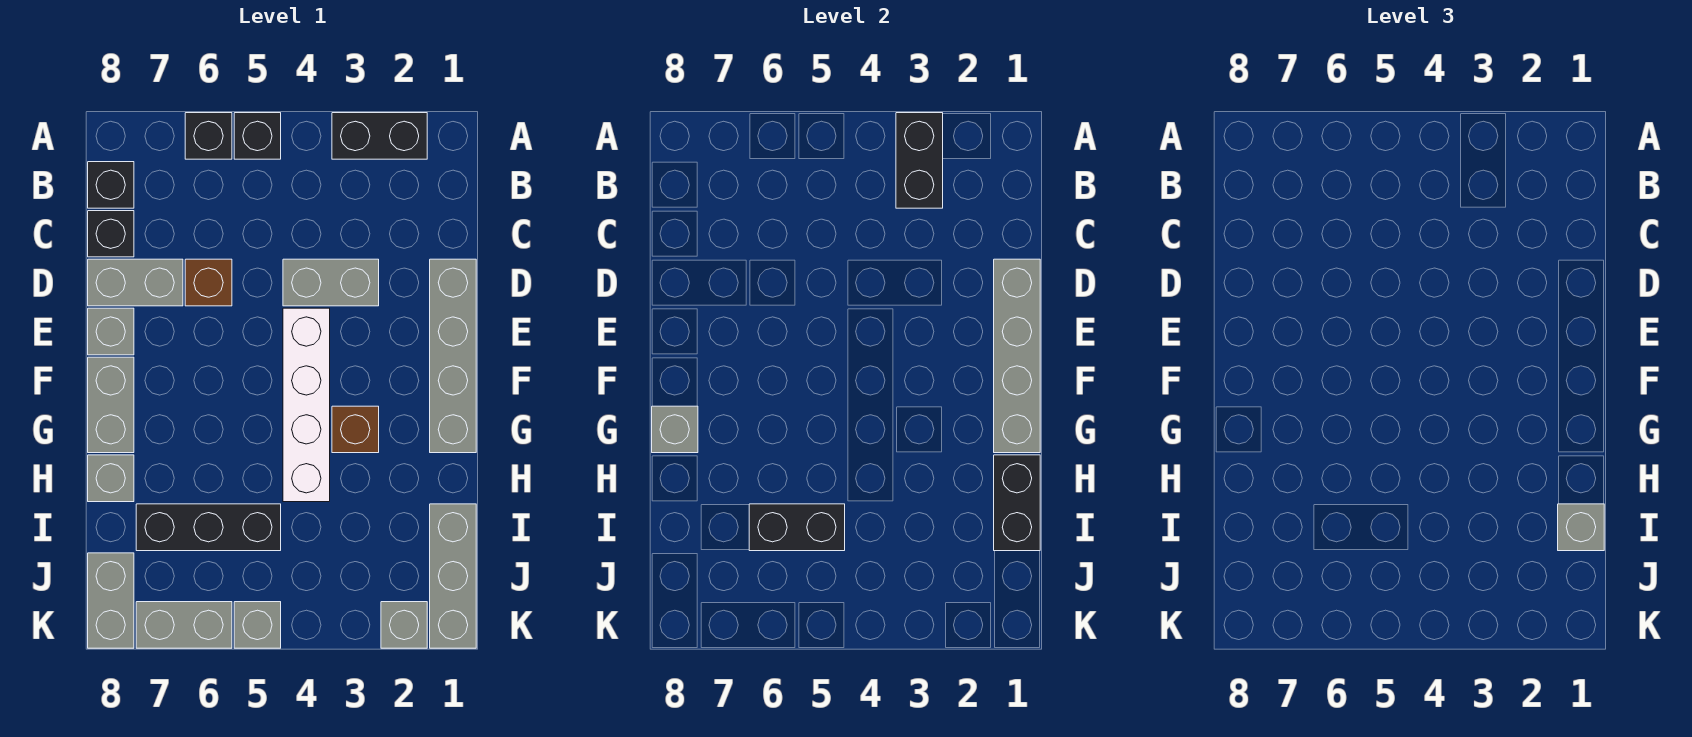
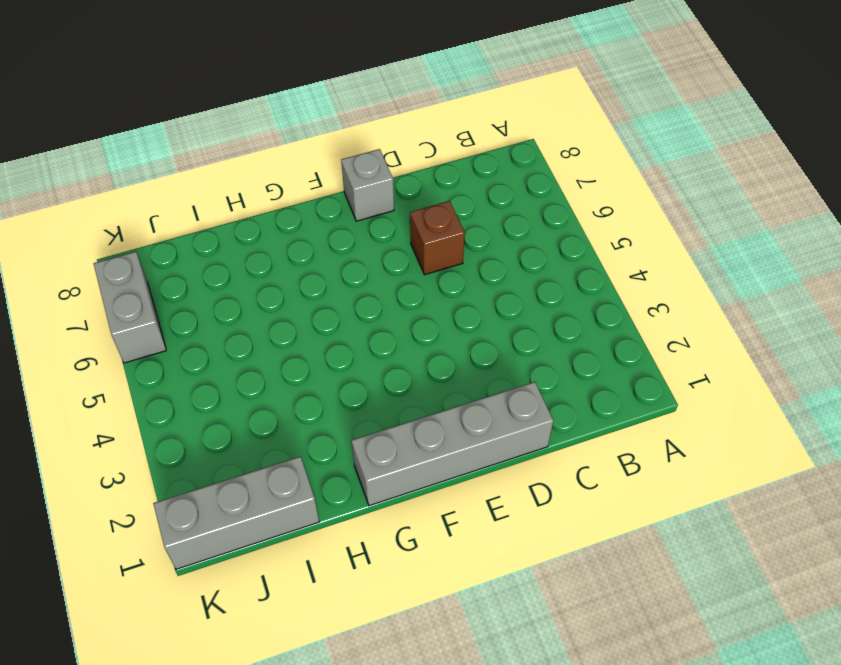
none -> black 1x2 brick [332,113,427,159]
none -> black 1x1 brick [234,113,281,159]
none -> black 1x1 brick [185,113,232,159]

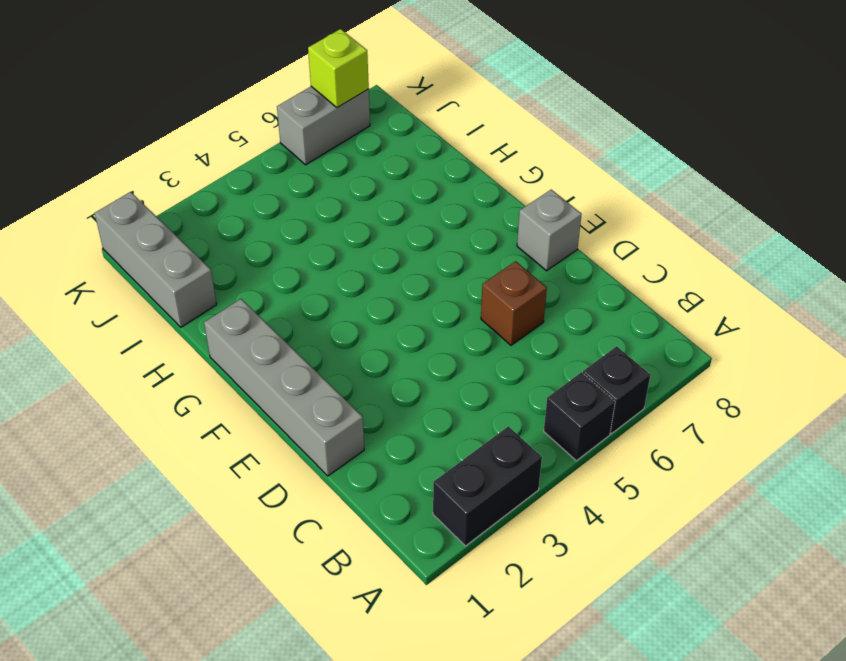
lime 1x1 brick [308,29,369,108] -> none
none -> black 1x1 brick [88,162,134,208]
none -> black 1x1 brick [88,211,134,257]
none -> grey 1x2 brick [283,259,379,306]

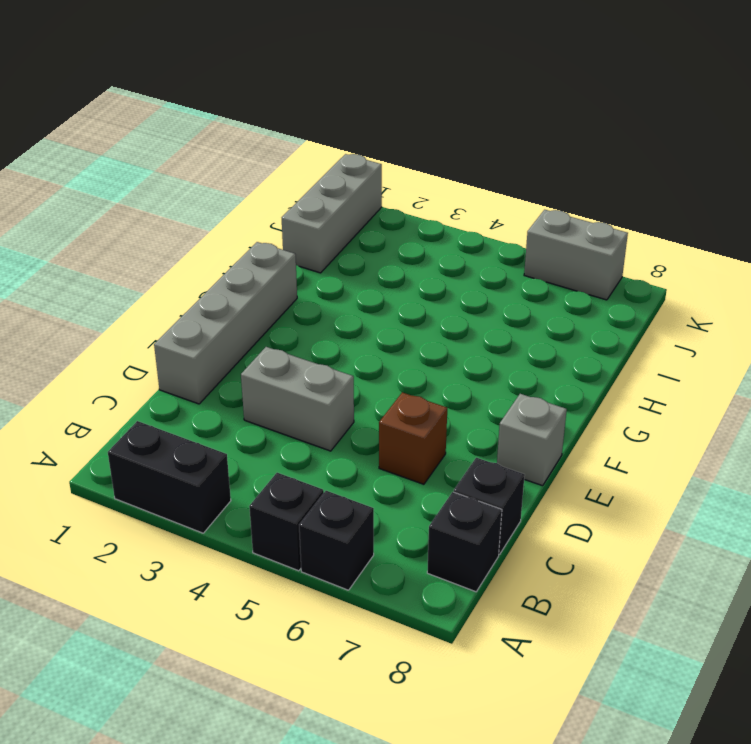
none -> grey 1x2 brick [88,259,183,306]
none -> white 1x4 brick [283,308,330,502]
none -> grey 1x2 brick [88,357,134,453]

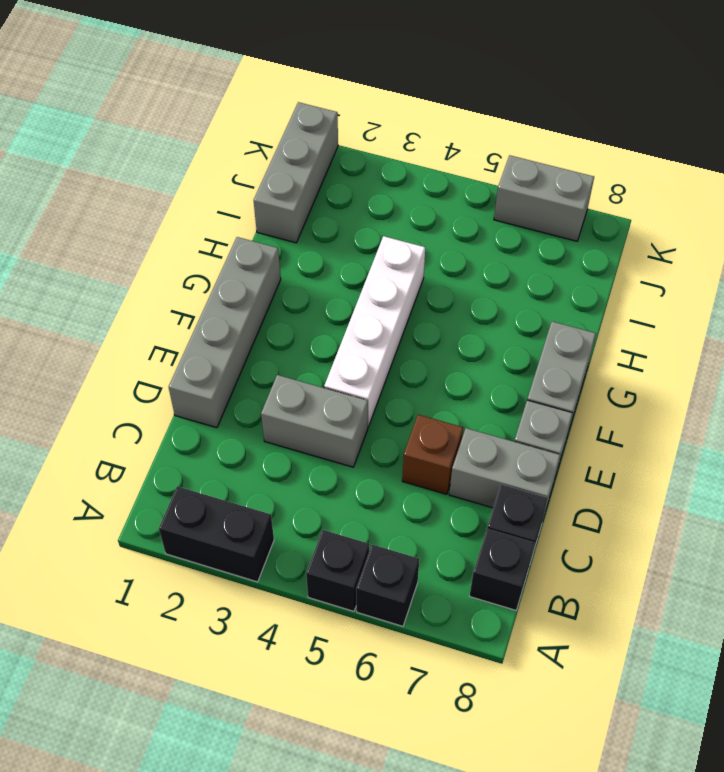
none -> brown 1x1 brick [332,406,379,453]
none -> grey 1x1 brick [88,455,134,502]
none -> black 1x3 brick [136,504,281,551]

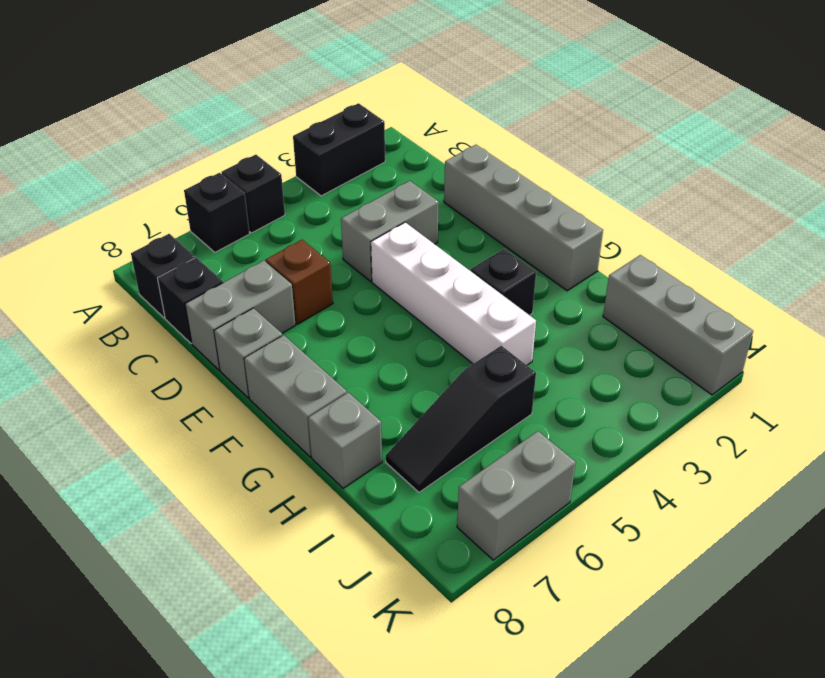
black 1x1 brick [471,249,536,315] -> brown 1x1 brick [332,406,379,453]
black 1x3 slope [386,346,536,492] -> black 1x3 brick [136,504,281,551]
none -> grey 1x2 brick [88,553,134,648]
none -> grey 1x1 brick [381,602,427,648]
none -> grey 1x1 brick [234,602,281,648]

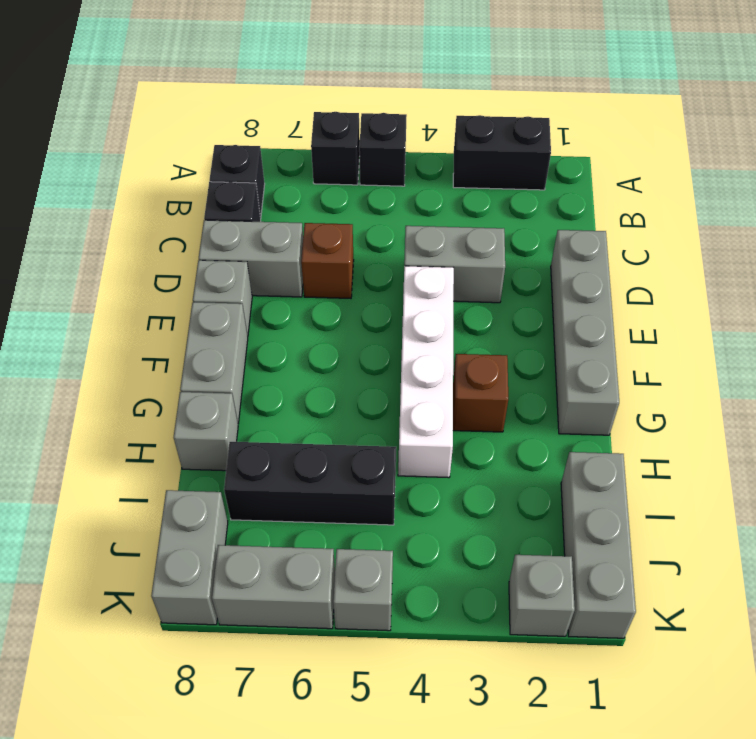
none -> black 1x2 brick [896,113,943,208]
none -> grey 1x4 brick [994,259,1040,453]
none -> grey 1x1 brick [652,406,698,453]

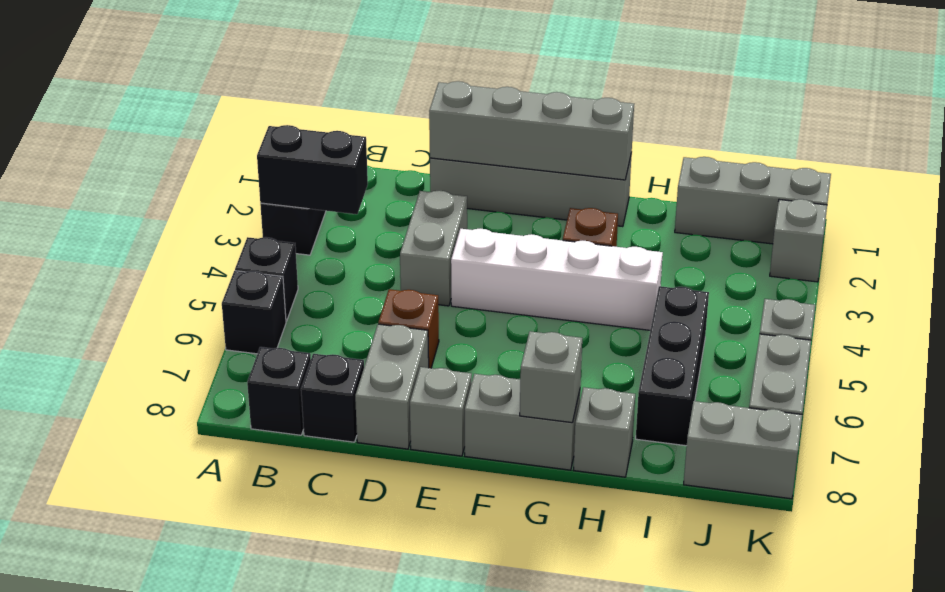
none -> black 1x2 brick [994,455,1040,551]
none -> black 1x2 brick [749,504,845,551]
none -> grey 1x1 brick [1558,504,1604,551]

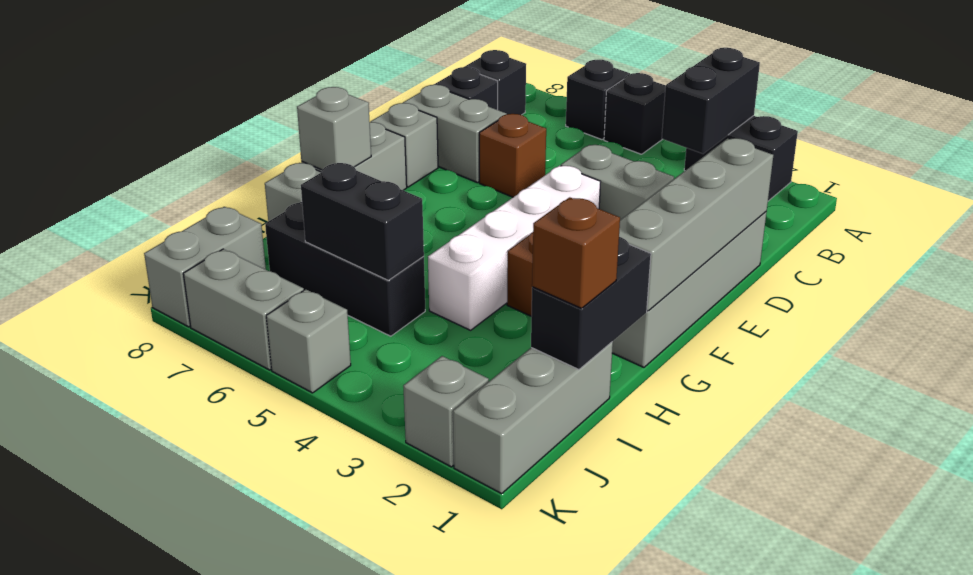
brown 1x1 brick [532,197,620,308] -> grey 1x1 brick [1558,504,1604,551]

